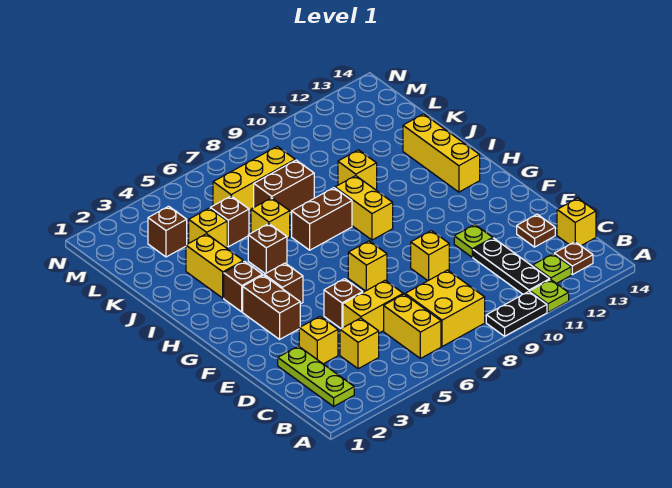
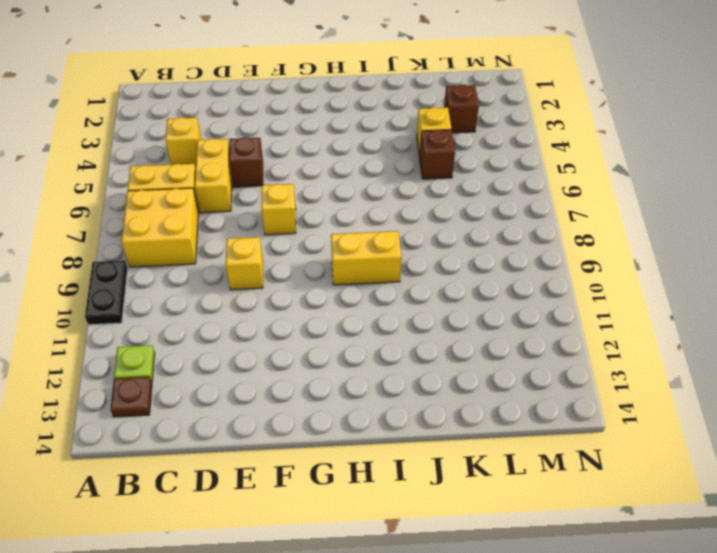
none -> lime 1x1 plate [530,279,569,312]
none -> lime 1x3 plate [278,346,354,406]
none -> black 1x3 plate [473,238,550,294]
none -> yellow 1x1 brick [557,198,596,246]

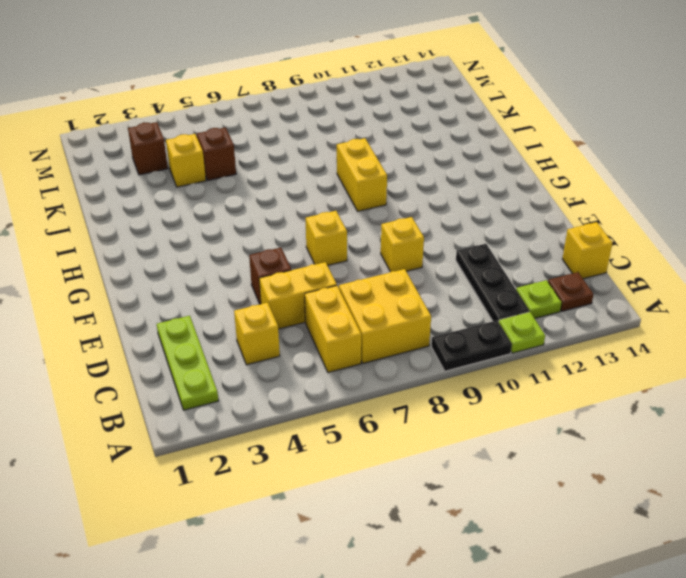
none -> yellow 1x1 brick [299,316,338,364]
none -> brown 1x1 plate [517,214,555,247]
none -> lime 1x1 plate [454,225,493,257]
none -> brown 1x2 brick [243,275,300,339]

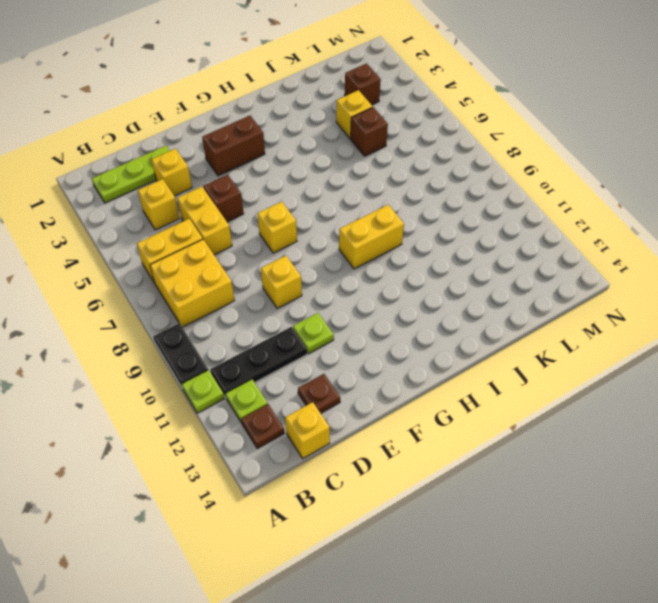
none -> brown 1x1 brick [264,263,303,304]
none -> brown 1x1 brick [224,261,262,312]
none -> yellow 1x3 brick [403,114,480,192]
none -> yellow 1x2 brick [186,234,243,298]

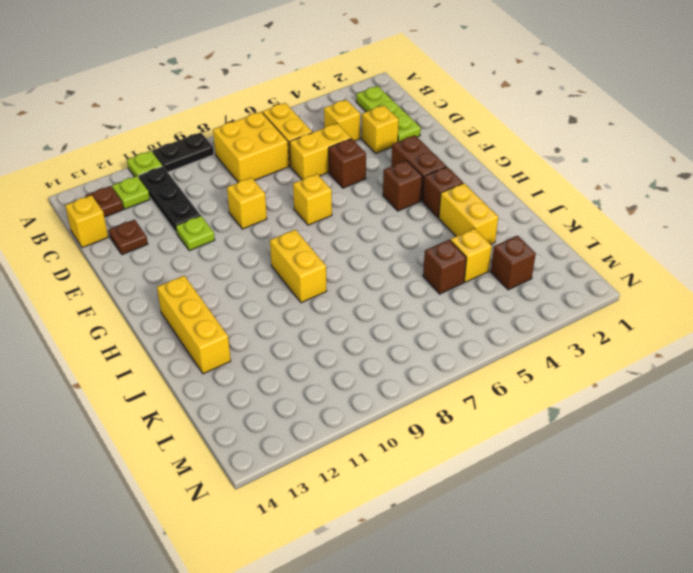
none -> brown 1x1 brick [248,224,287,274]
none -> brown 1x2 brick [292,188,352,250]
none -> yellow 1x1 brick [251,198,290,239]
none -> yellow 1x1 brick [338,150,377,190]

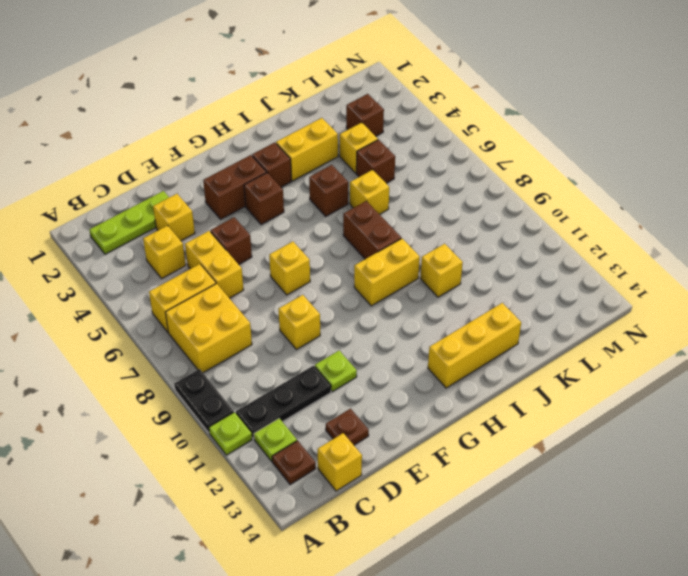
none -> brown 1x2 brick [254,160,314,213]
none -> yellow 1x3 brick [213,146,295,211]

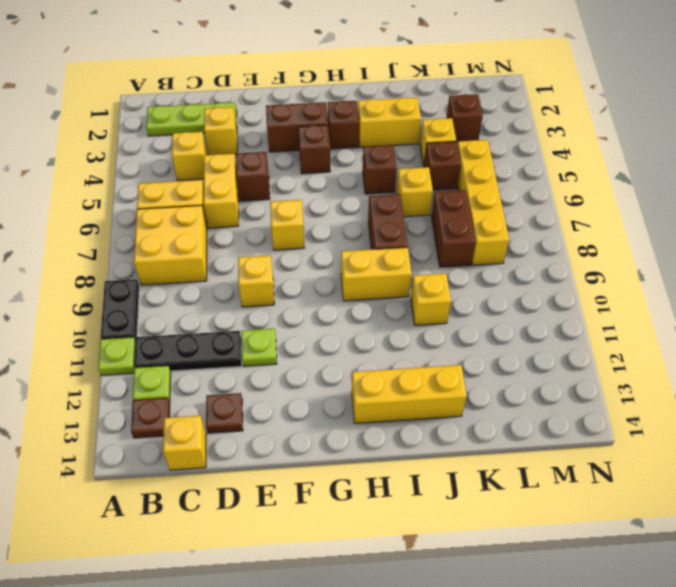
yellow 1x4 brick [457,140,509,265] -> yellow 1x3 brick [213,146,295,211]

